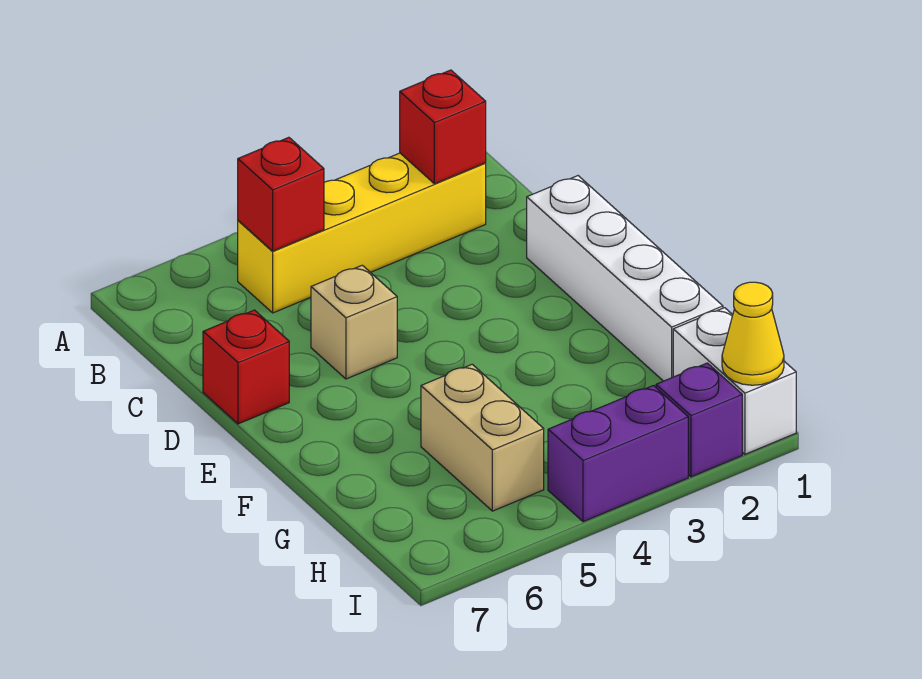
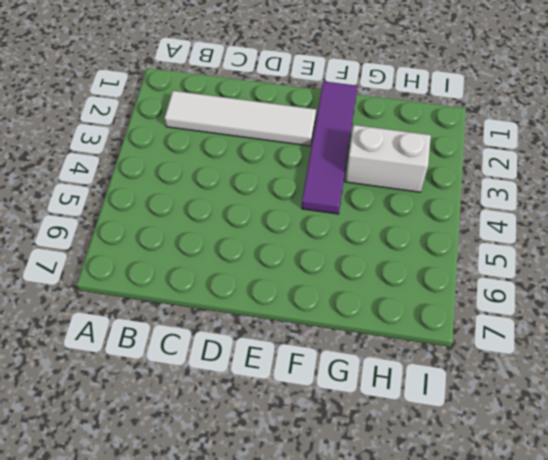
white 1x4 tile [165,91,316,146] -> yellow 1x4 brick [238,153,486,313]
purple 1x4 tile [302,81,357,214] -> white 1x4 brick [527,176,723,381]
white 1x2 brick [345,125,431,192] -> white 1x2 brick moved to [673,308,796,454]
none -> tan 1x1 brick [311,265,397,379]
none -> red 1x1 brick [203,310,289,424]

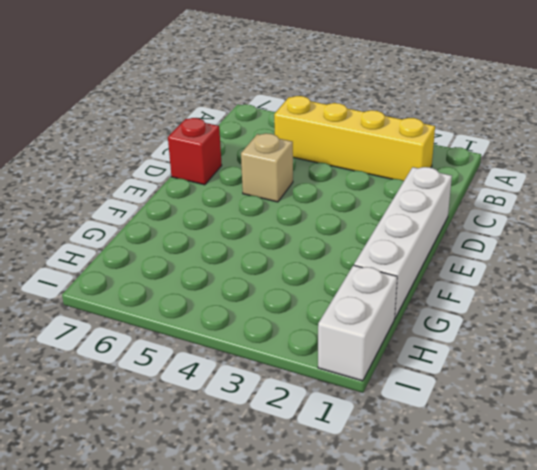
none -> tan 1x2 brick [421,364,544,511]
none -> purple 1x1 brick [656,363,742,477]

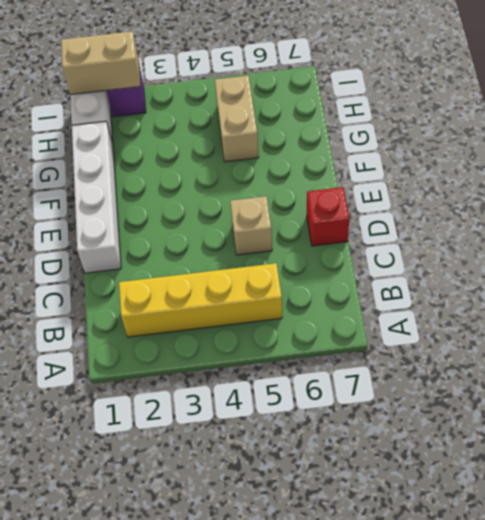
tan 1x2 brick [61,31,141,95] -> yellow 1x1 cone [722,282,784,385]
none -> purple 1x2 brick [548,386,688,522]
none -> red 1x1 brick [400,70,486,184]

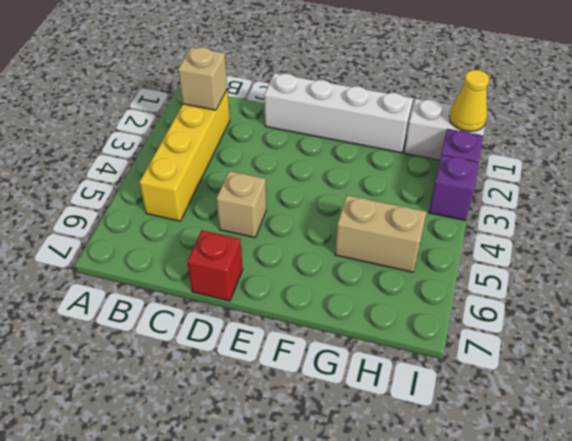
tan 1x1 brick [178,47,227,110] -> red 1x1 brick [400,70,486,184]
purple 1x1 brick [429,155,479,221] -> purple 1x2 brick [548,386,688,522]
none -> red 1x1 brick [238,137,324,251]

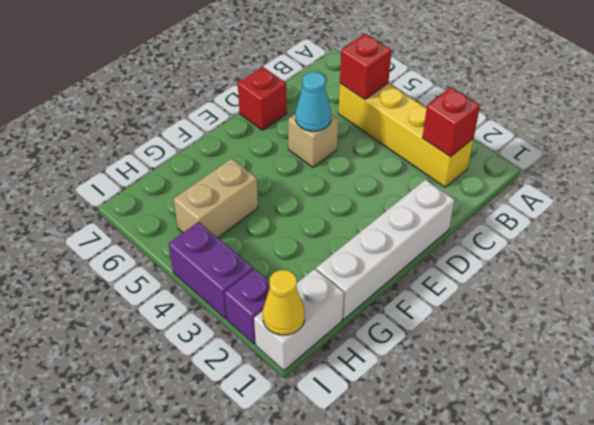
cyan 1x1 cone [296,72,331,131] -> none

